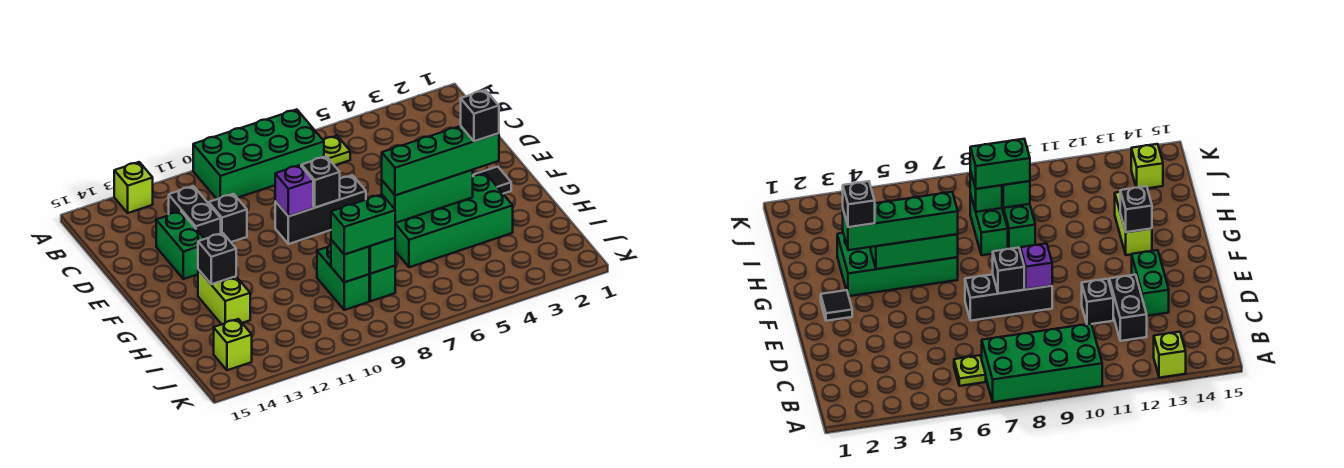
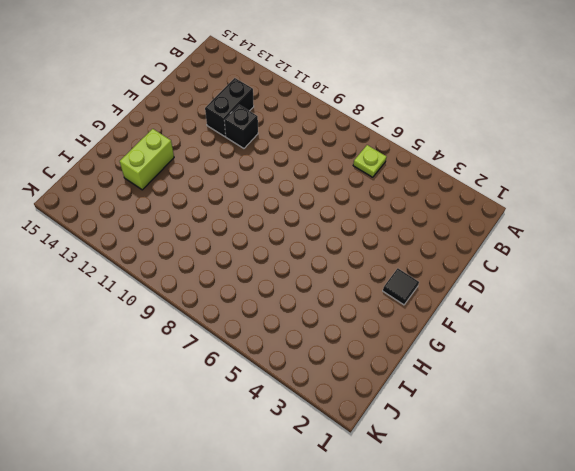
none -> green 2x4 brick [193,109,324,199]
none -> lime 1x1 brick [114,162,153,213]
none -> green 1x2 brick [156,211,204,279]

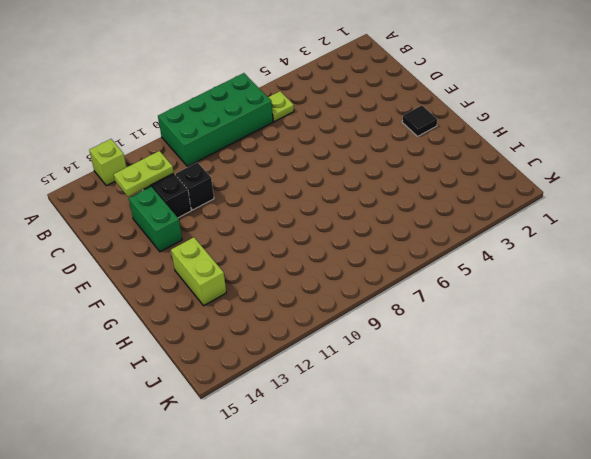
lime 1x2 plate [114,151,174,197] -> none
none -> black 1x3 brick [275,175,366,244]
none -> green 2x4 brick [395,173,513,267]
none -> green 1x2 brick [369,266,395,301]

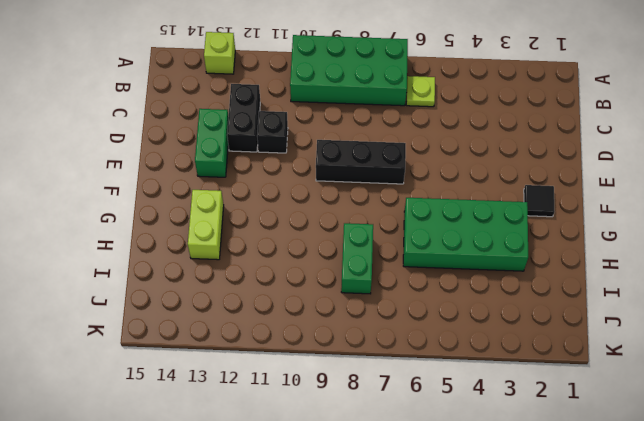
none -> green 1x2 brick [317,245,369,310]
none -> lime 1x1 brick [214,319,252,370]
none -> black 1x1 brick [301,156,340,208]

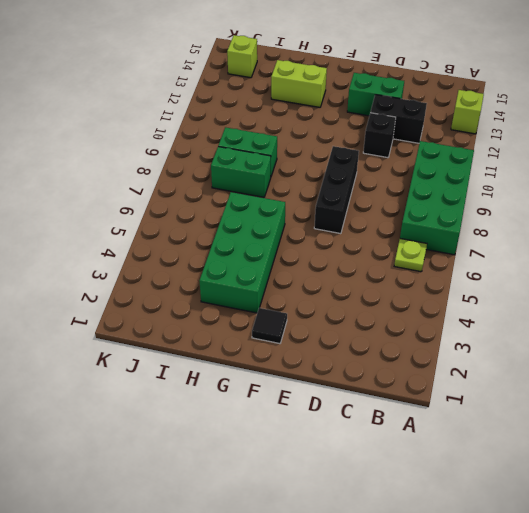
none -> black 1x1 brick [301,156,340,208]
none -> purple 1x1 brick [275,165,313,216]
none -> green 1x3 brick [382,170,473,223]

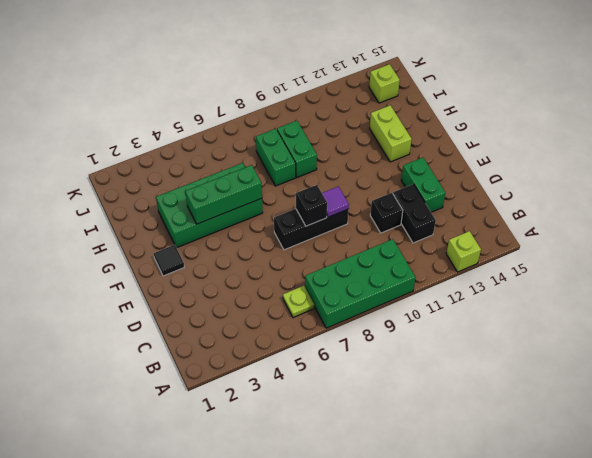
purple 1x1 tile [322,186,349,217] -> purple 1x1 brick [275,165,313,216]
none -> black 1x1 brick [198,233,236,284]
none -> green 1x1 brick [369,238,395,274]
none -> green 1x1 brick [331,240,369,282]

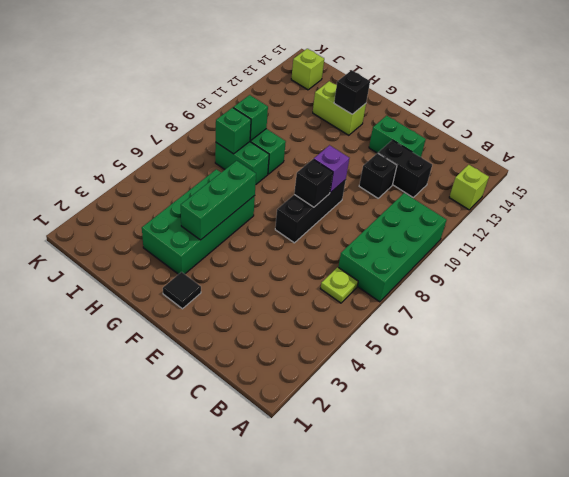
none -> green 1x4 brick [382,126,499,195]
none -> green 1x2 brick [331,195,395,255]
none -> black 1x1 brick [461,90,499,141]

